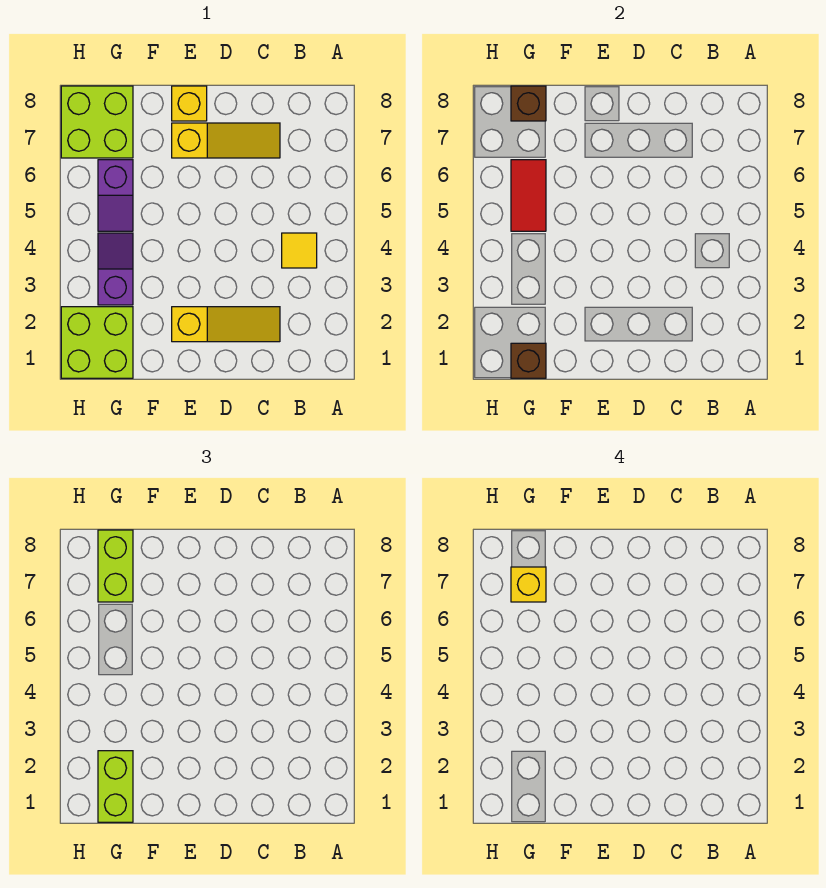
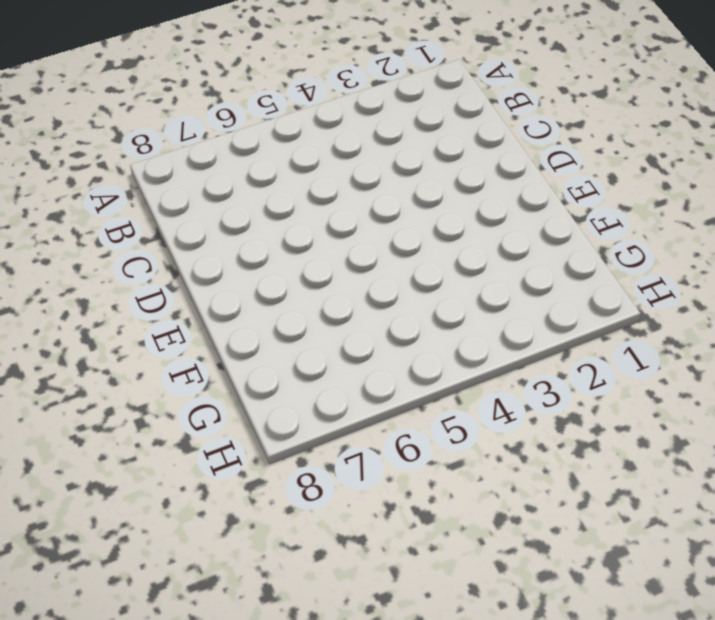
none -> yellow 1x1 tile [282,233,317,268]
none -> yellow 1x3 slope [172,307,280,342]
none -> yellow 1x3 slope [172,123,280,158]

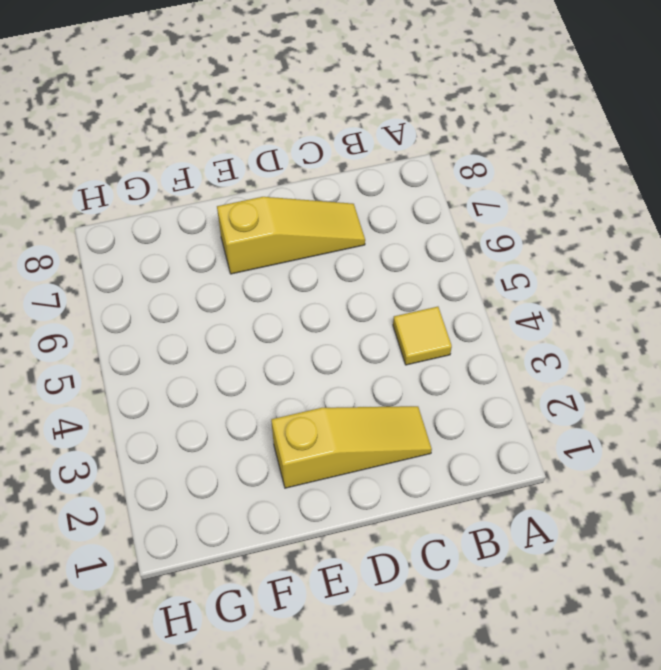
none -> yellow 1x1 brick [172,86,207,121]
none -> lime 2x2 brick [61,307,133,378]
none -> purple 1x2 slope [98,233,133,305]

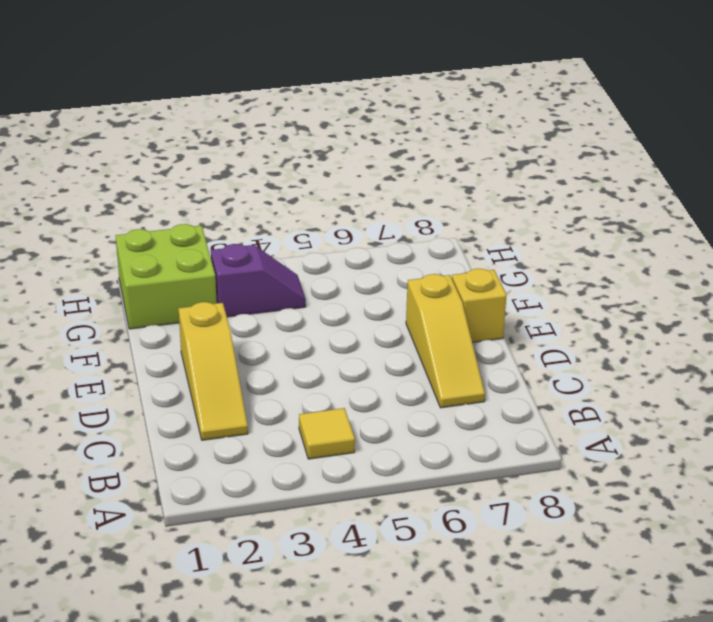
none -> purple 1x2 slope [98,160,133,231]
none -> lime 2x2 brick [61,86,133,158]
none -> brown 1x1 brick [511,343,546,378]

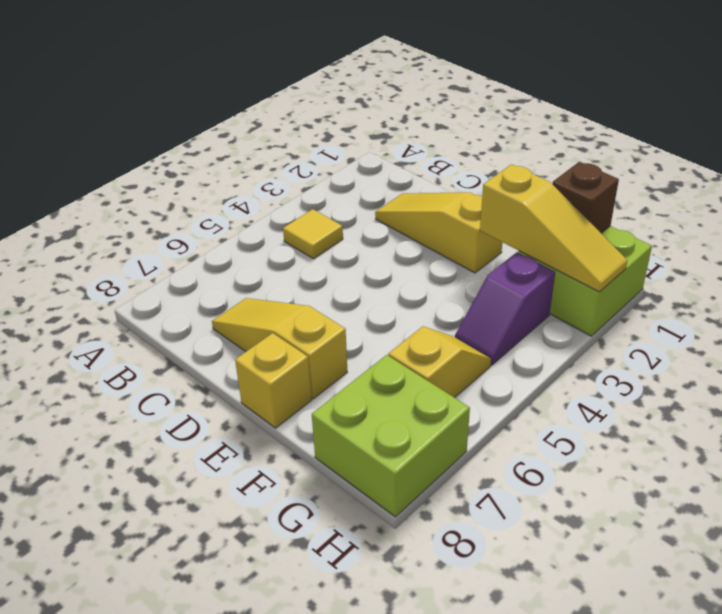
yellow 1x3 slope [480,164,627,292] -> none
yellow 1x2 slope [388,326,491,398] -> purple 1x2 slope [98,160,133,231]
none -> red 1x2 tile [511,160,546,231]
none -> brown 1x1 brick [511,86,546,121]
none -> lime 1x2 brick [98,751,133,822]

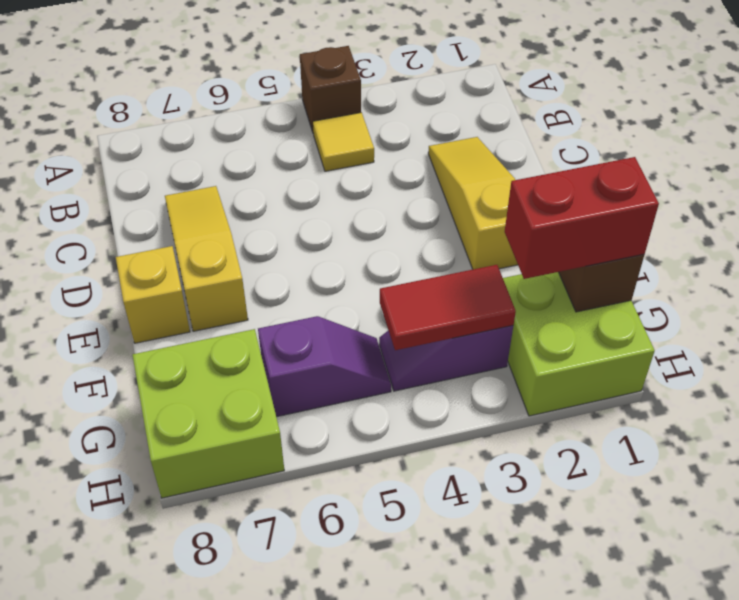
brown 1x1 brick [300,46,361,134] -> brown 1x1 brick moved to [511,86,546,121]
red 1x2 brick [505,157,659,279] -> lime 1x2 brick [98,751,133,822]
red 1x2 tile [380,265,516,350] -> red 1x2 tile moved to [511,160,546,231]
none -> lime 1x2 brick [98,530,133,602]
none -> yellow 1x1 brick [511,567,546,602]

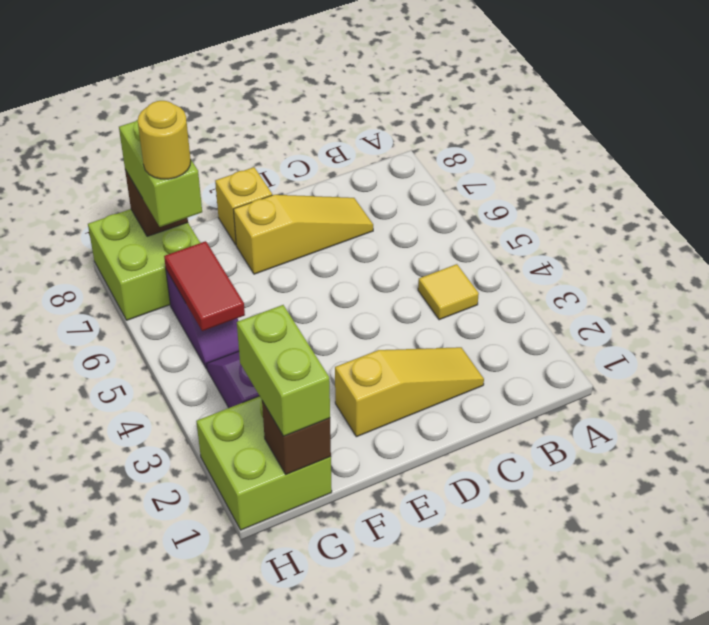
yellow 1x1 round brick [138,101,191,179] -> yellow 1x1 brick [511,567,546,602]

